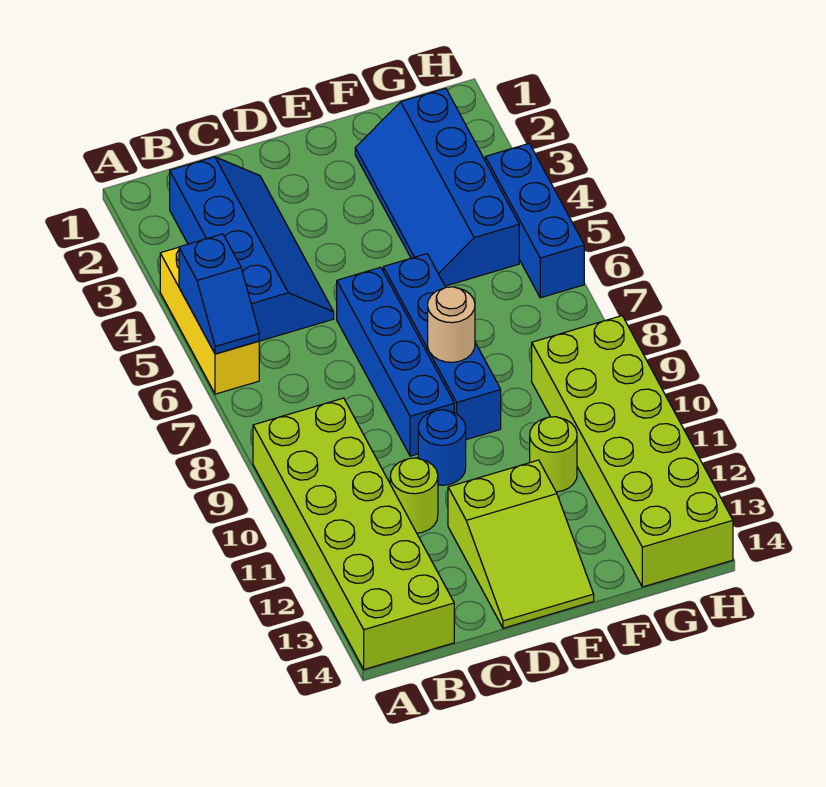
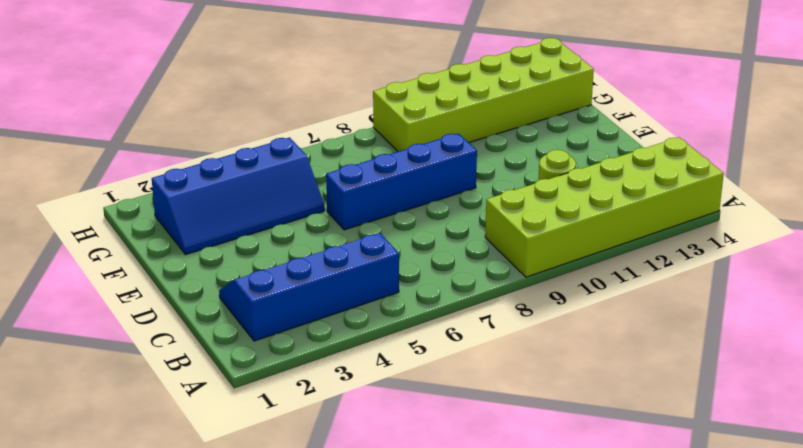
none -> yellow 1x3 brick [160,247,259,394]
none -> blue 1x4 brick [337,267,454,456]
none -> blue 1x1 round brick [418,410,466,485]

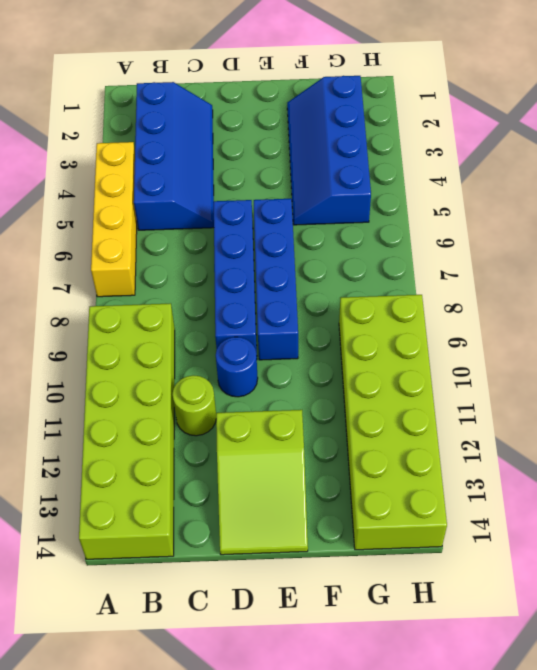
yellow 1x4 brick [91,142,137,297] -> yellow 1x3 brick [160,247,259,394]
none -> lime 1x1 round brick [530,417,577,492]
none -> blue 1x3 brick [485,144,584,298]
none -> blue 1x2 slope [179,234,259,354]

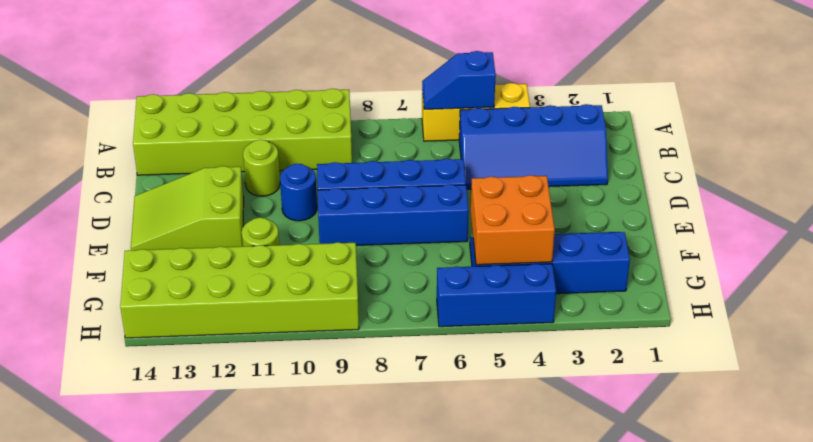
orange 2x2 brick [471,175,555,265] -> none
none -> tan 1x1 round brick [428,287,475,362]

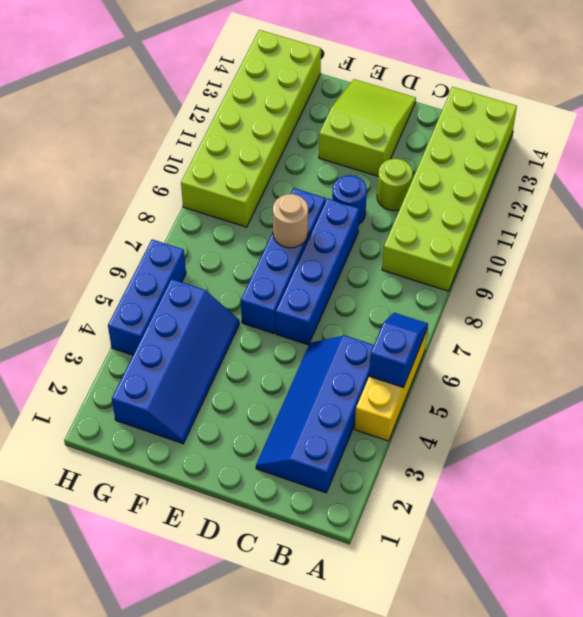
none -> lime 1x1 round brick [530,417,577,492]

